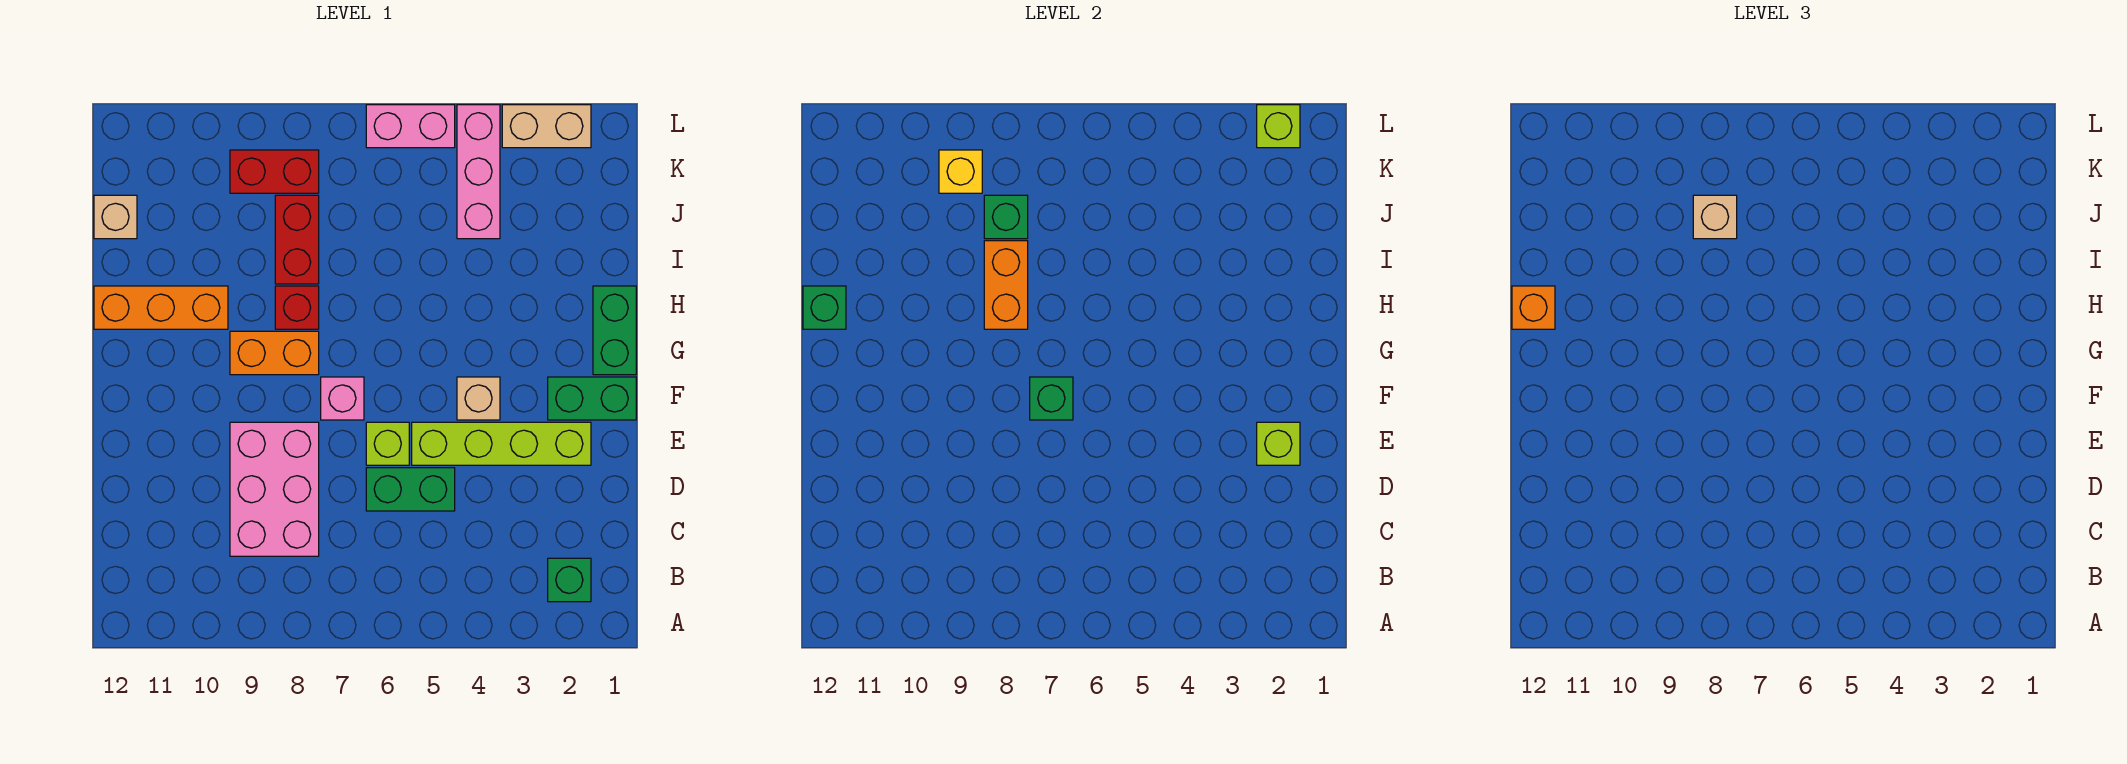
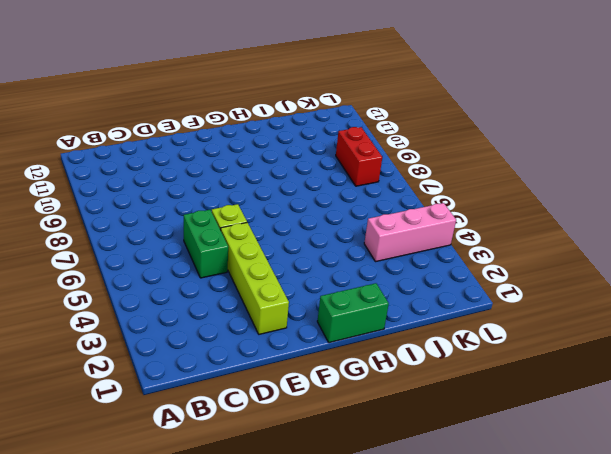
none -> green 1x1 brick [548,558,591,602]
none -> pink 2x3 brick [230,422,319,556]
none -> green 1x2 brick [548,377,636,420]

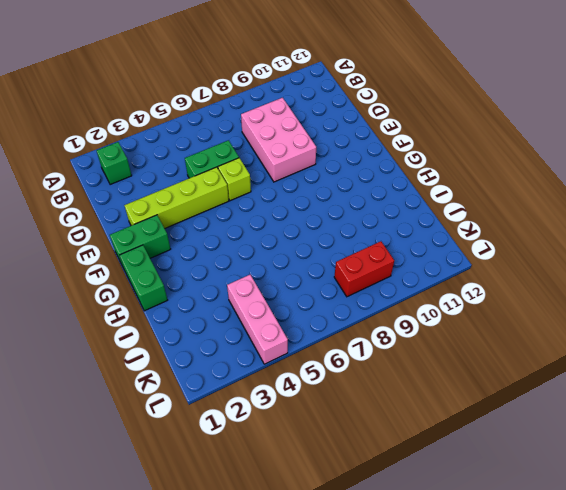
none -> tan 1x1 brick [457,377,500,420]
none -> pink 1x1 brick [321,377,364,420]
none -> orange 1x2 brick [230,331,319,375]

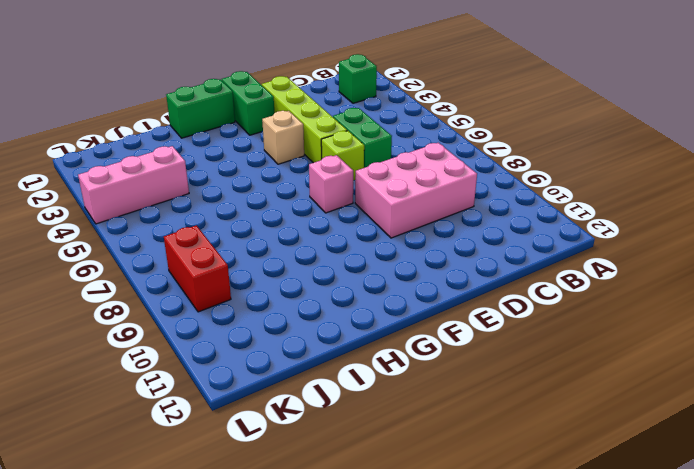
none -> orange 1x2 brick [230,331,319,375]
none -> red 1x1 brick [275,286,319,329]
none -> orange 1x3 brick [94,286,228,329]

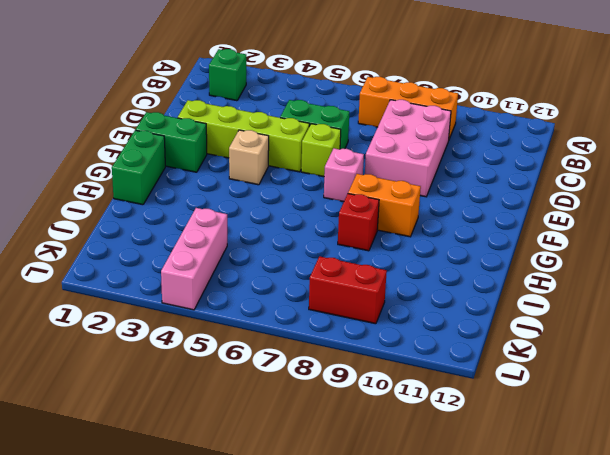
orange 1x3 brick [358,77,458,139] -> orange 1x3 brick moved to [94,286,228,329]
none -> red 1x2 brick [275,195,319,284]
none -> tan 1x1 brick [94,195,137,239]
none -> tan 1x2 brick [502,105,591,148]

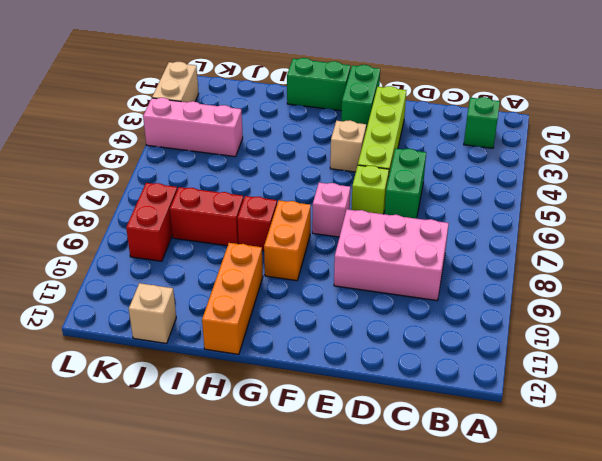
none -> pink 1x2 brick [366,105,455,148]
none -> lime 1x1 brick [1257,422,1300,465]
none -> green 1x1 brick [1030,377,1073,420]

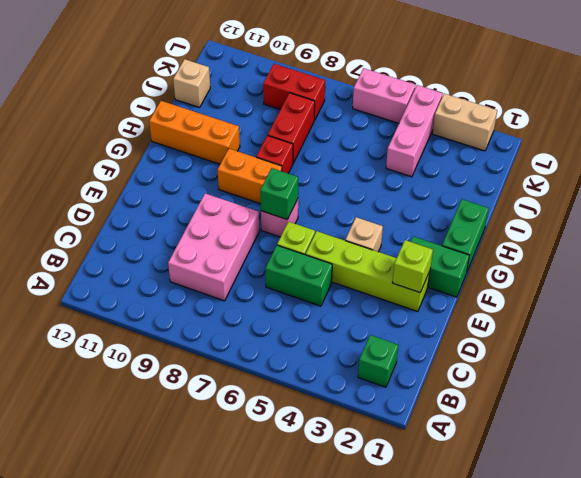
none -> orange 1x2 brick [984,241,1028,329]
none -> green 1x1 brick [803,286,846,329]
none -> green 1x1 brick [984,195,1028,239]

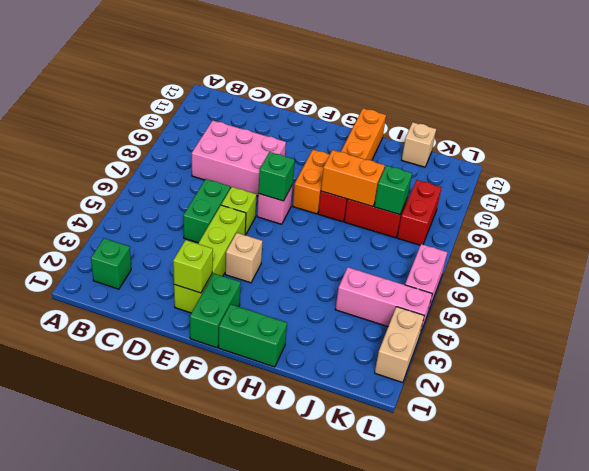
none -> green 1x1 brick [803,286,846,329]
none -> yellow 1x1 brick [939,150,982,193]
none -> lime 1x1 brick [1257,105,1300,148]

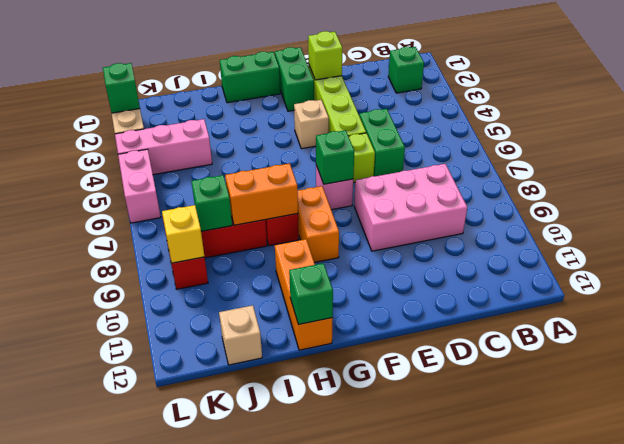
green 1x1 brick [103,63,140,113] -> lime 1x1 brick [1257,105,1300,148]
none -> orange 1x1 brick [1512,286,1555,329]
none -> tan 1x1 brick [1693,195,1737,239]

